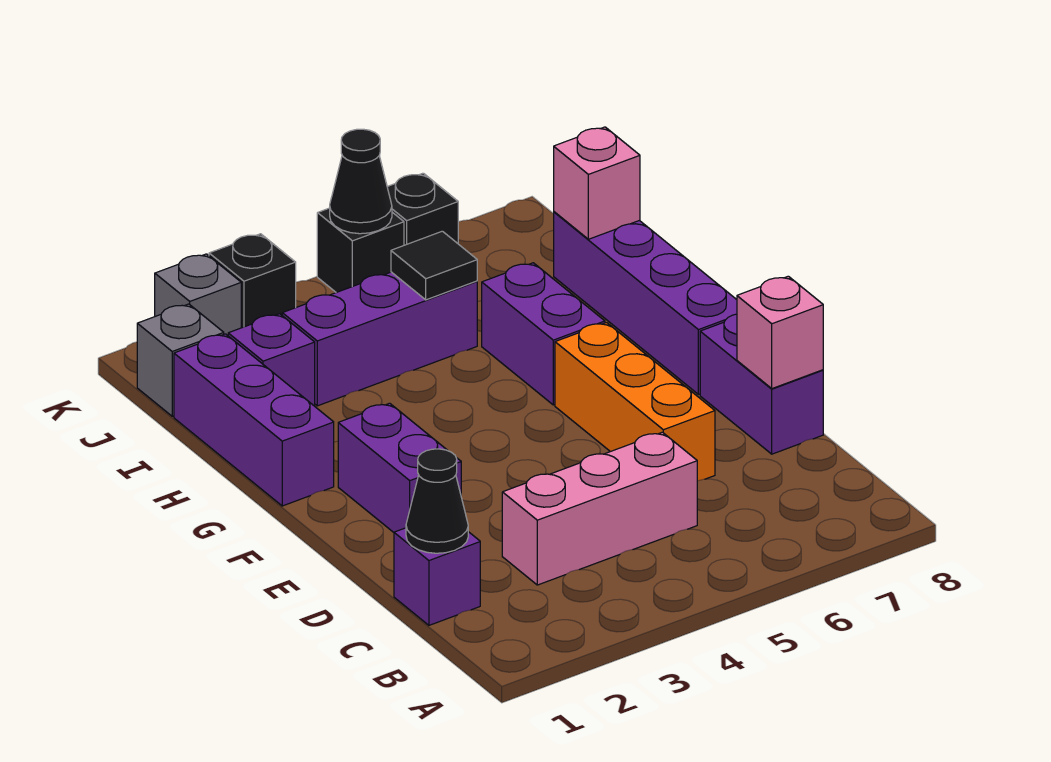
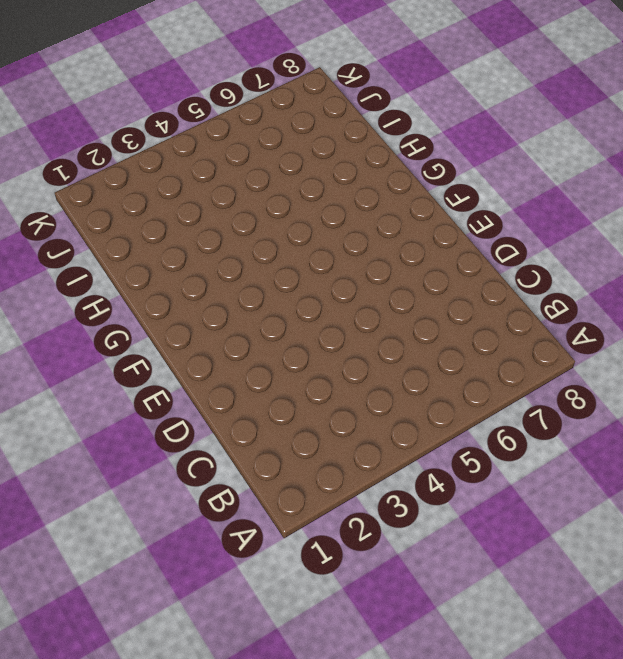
none -> purple 1x1 brick [394,528,480,625]
none -> pink 1x3 brick [502,432,697,585]
none -> orange 1x3 brick [555,323,715,481]

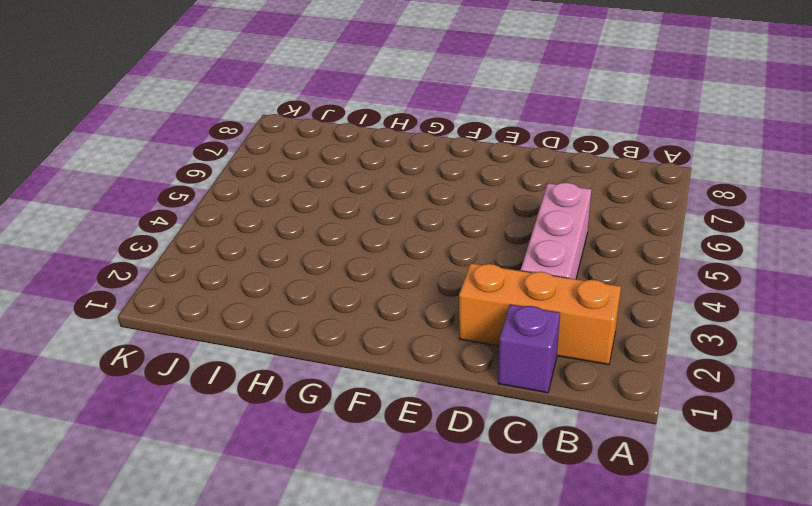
orange 1x3 brick [459,263,621,365] -> orange 1x3 brick moved to [555,323,715,481]
none -> purple 1x2 brick [700,314,823,454]
none -> purple 1x2 brick [338,403,461,532]
none -> purple 1x4 brick [554,212,737,394]

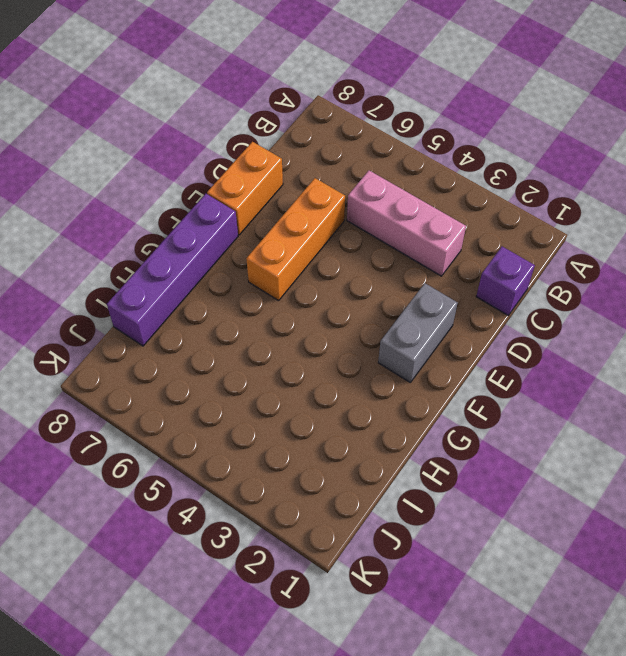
orange 1x2 brick [207,142,283,235] -> purple 1x2 brick [700,314,823,454]
grey 1x2 brick [378,283,458,382] -> purple 1x2 brick [338,403,461,532]
none -> purple 1x3 brick [174,334,334,506]
none -> purple 1x2 brick [482,263,605,405]
none -> purple 1x1 brick [228,314,315,406]

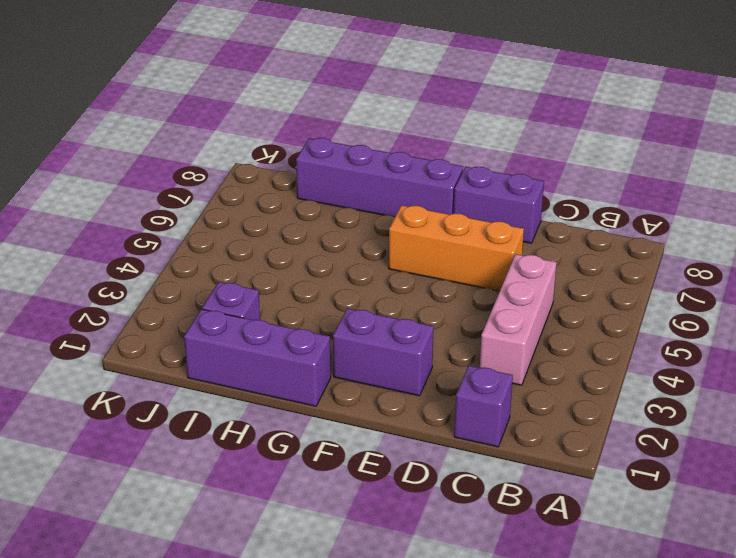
none -> purple 1x2 brick [482,263,605,405]
none -> purple 1x3 brick [282,272,477,406]
none -> grey 1x1 brick [137,304,224,416]

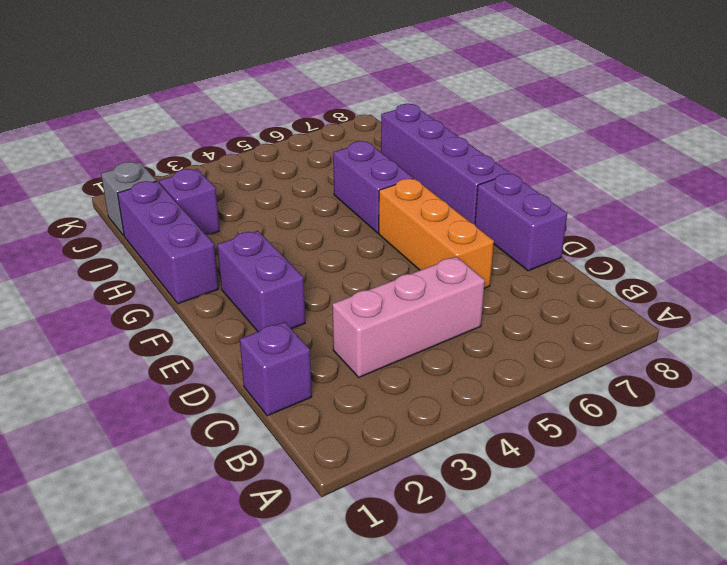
none -> purple 1x3 brick [282,272,477,406]
none -> grey 1x1 brick [155,254,241,335]
none -> black 1x1 brick [209,234,296,328]

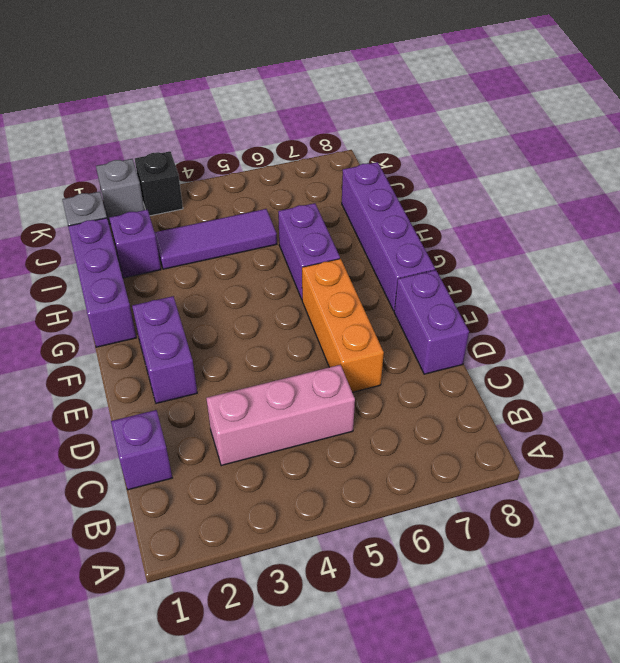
purple 1x3 tile [155,209,277,269] -> purple 1x3 brick [282,272,477,406]
none -> black 1x1 brick [317,208,404,293]
none -> black 1x1 brick [387,173,458,245]
none -> black 1x1 cone [406,449,468,553]

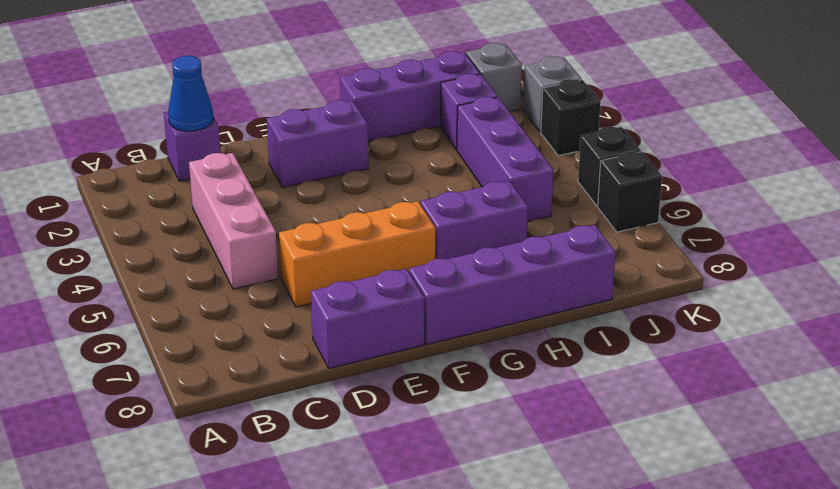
blue 1x1 cone [168,56,213,131] -> black 1x1 cone [406,449,468,553]
none -> pink 1x1 brick [737,276,823,389]
none -> black 1x1 tile [391,231,477,300]
none -> pink 1x1 brick [554,127,640,239]

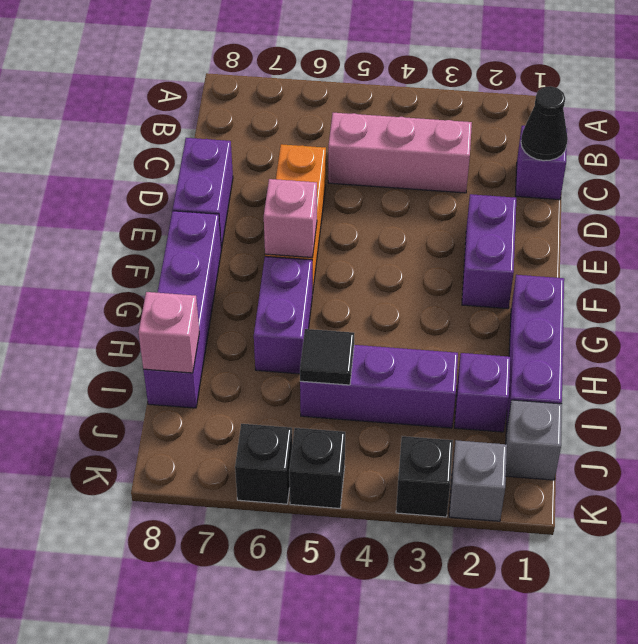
pink 1x1 brick [264,179,317,258] -> pink 1x1 brick moved to [737,276,823,389]
none -> black 1x1 cone [330,129,392,234]

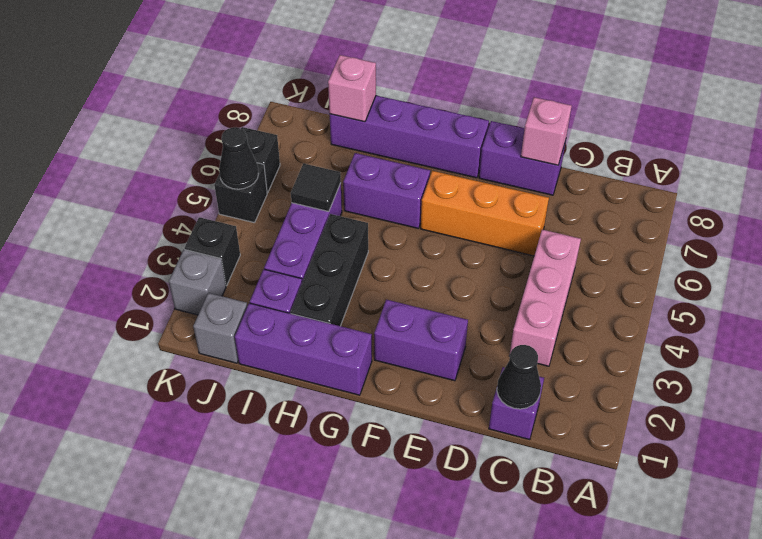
black 1x3 brick [291,214,368,326] -> none

